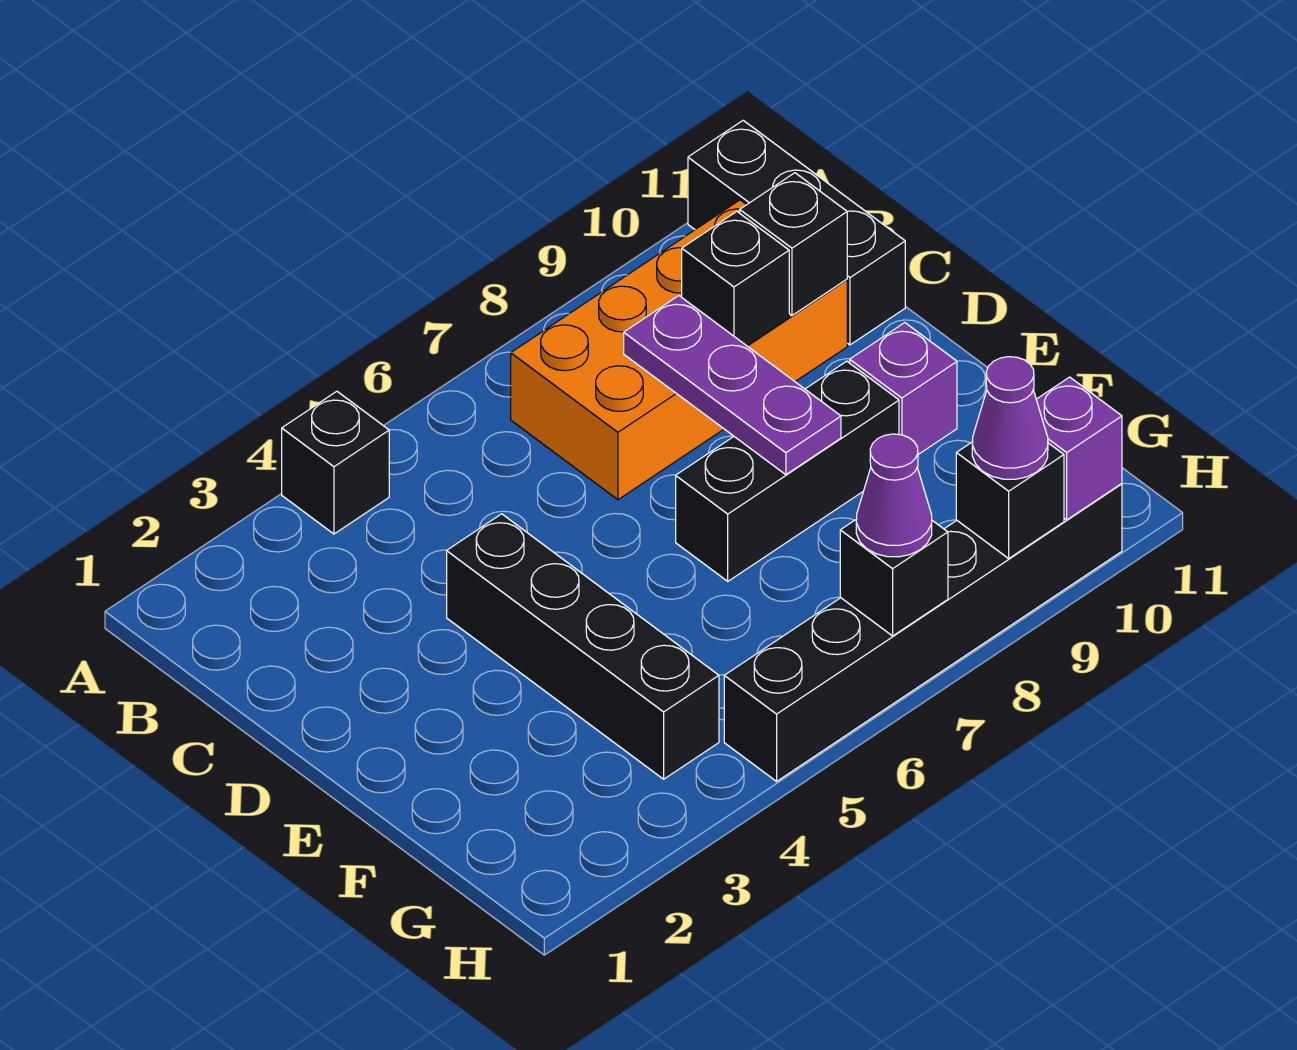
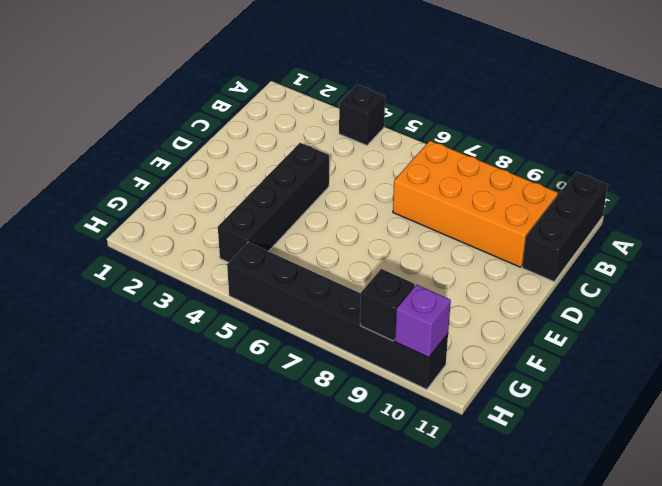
none -> black 1x3 brick [676,361,899,581]
none -> purple 1x1 brick [850,323,957,454]
none -> purple 1x3 plate [624,296,841,475]

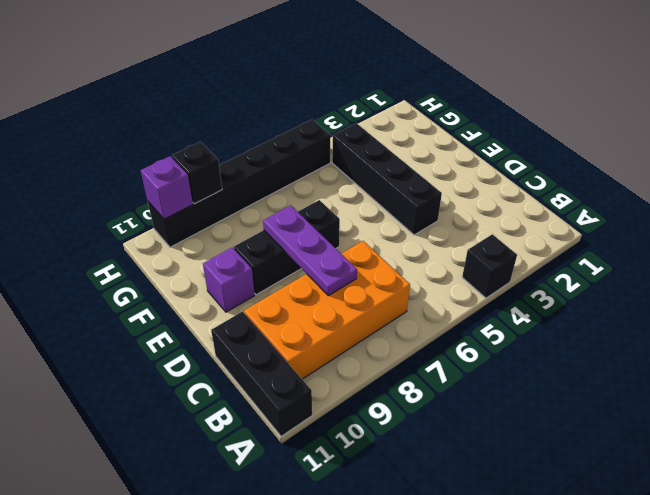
none -> black 1x1 brick [682,212,789,346]
none -> black 1x1 brick [740,173,847,315]
none -> black 1x1 brick [840,519,948,636]

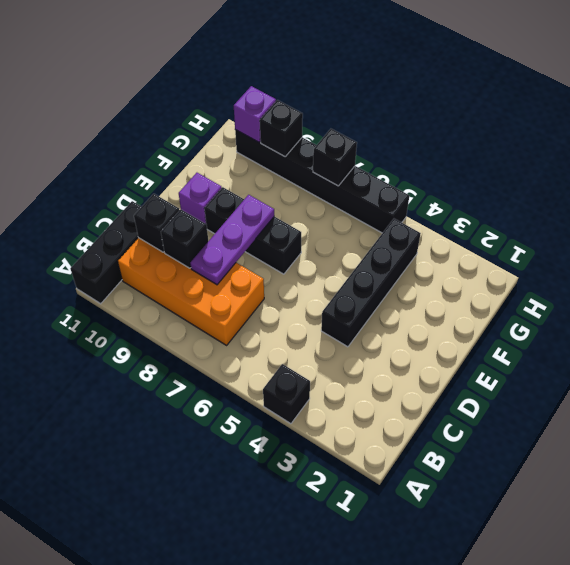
none -> purple 1x1 cone [856,434,932,557]
none -> purple 1x1 cone [972,357,1048,479]

